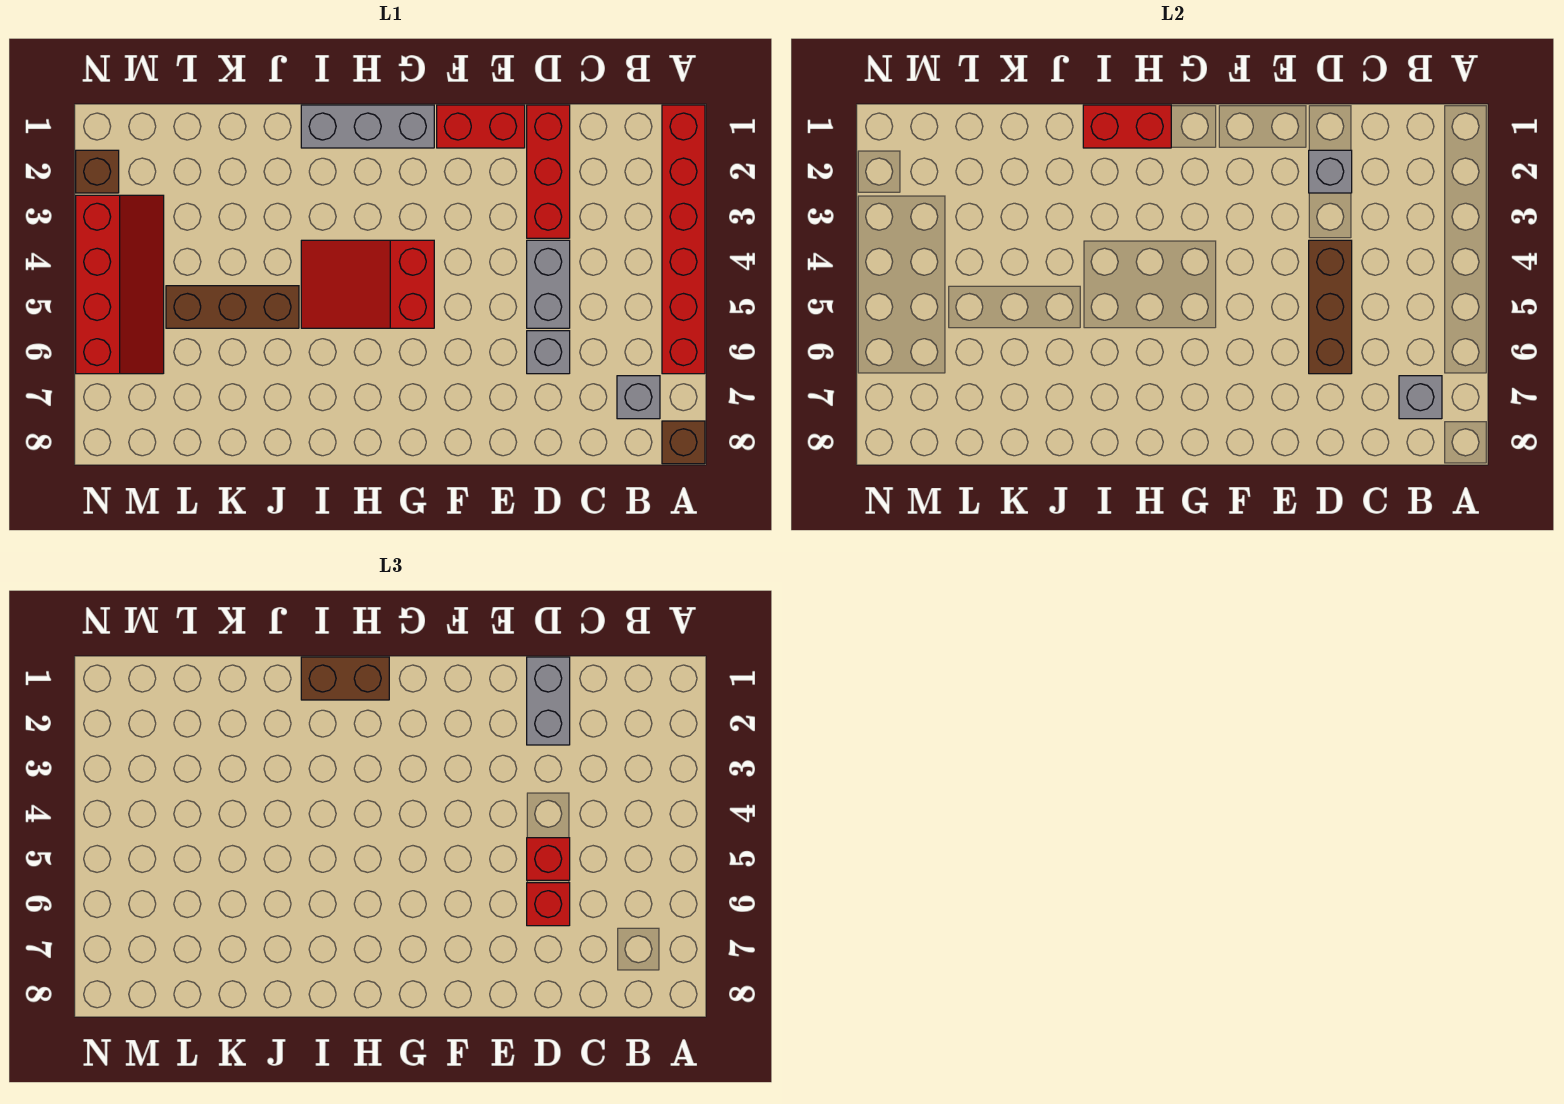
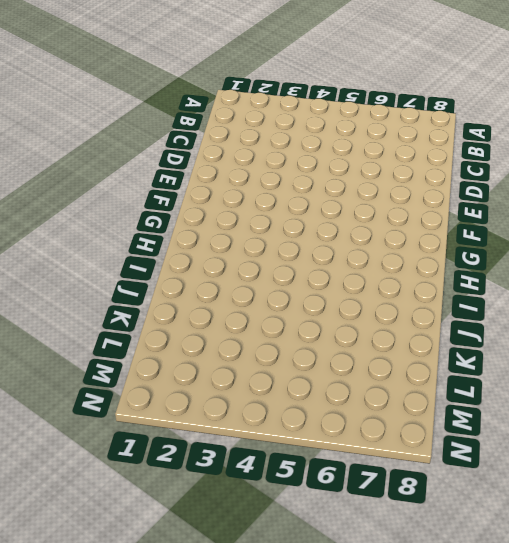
none -> red 1x6 brick [662,105,705,374]
none -> brown 1x1 brick [662,421,705,464]
none -> grey 1x1 brick [617,376,660,419]

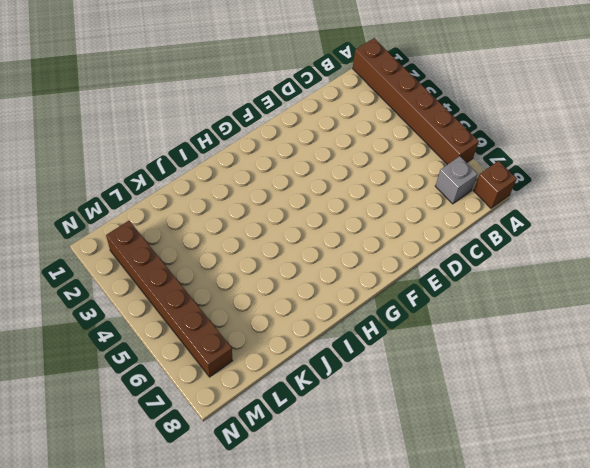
brown 1x6 brick [353,38,479,165] -> red 1x6 brick [662,105,705,374]
brown 1x6 brick [106,221,233,377] -> red 2x4 slope [76,195,164,374]
none -> red 1x3 brick [527,105,570,238]
none -> grey 1x2 brick [527,240,570,328]
none -> grey 1x1 brick [527,331,570,374]

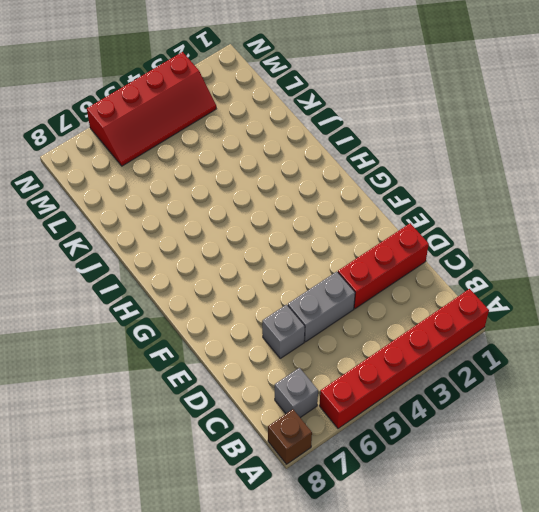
none -> red 1x2 brick [437,105,525,148]
none -> grey 1x3 brick [301,105,434,148]
none -> red 2x3 slope [301,240,434,328]

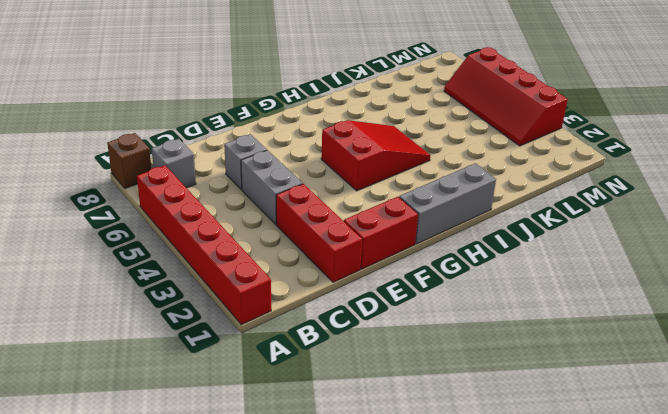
none -> brown 1x3 brick [166,286,299,328]
none -> brown 1x1 brick [76,150,119,193]
none -> grey 1x1 brick [1399,376,1442,419]

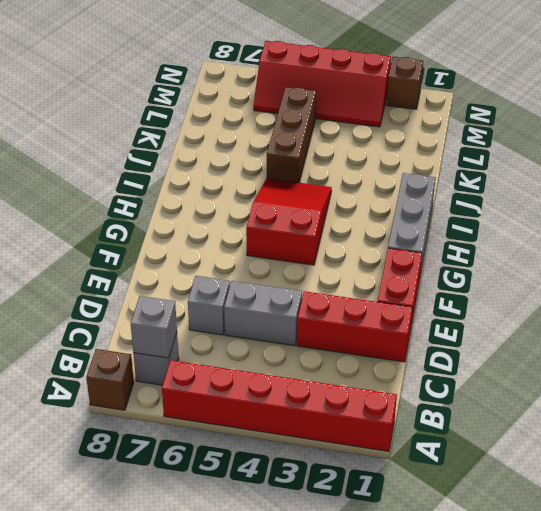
none -> grey 1x1 brick [1309,150,1352,193]
none -> brown 1x3 brick [1309,240,1352,374]
none -> red 1x2 brick [1083,105,1171,148]

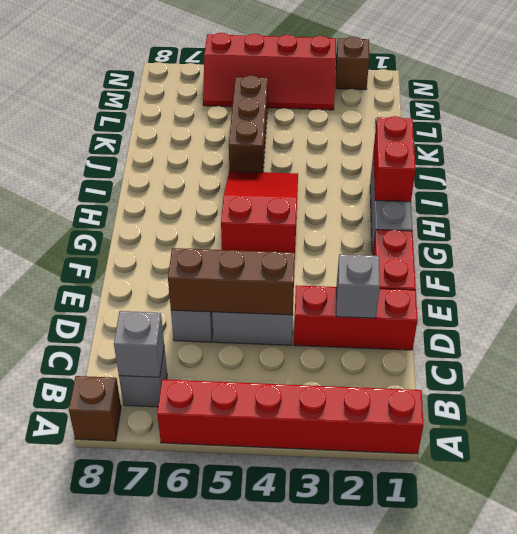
none -> grey 1x2 brick [527,657,570,745]
none -> red 1x1 brick [527,838,570,880]
none -> red 1x1 brick [527,883,570,926]

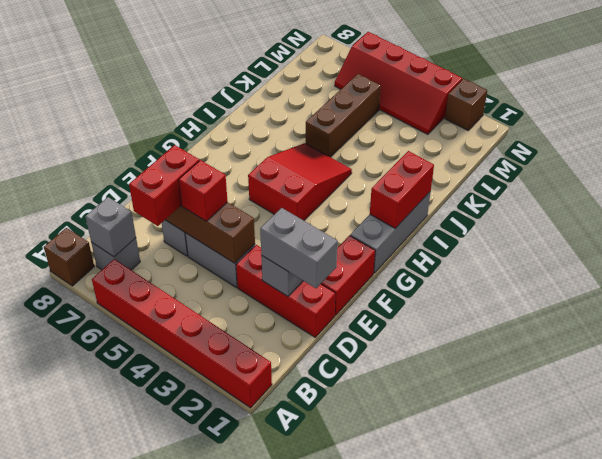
red 1x2 brick [129,145,199,226] -> red 1x1 brick [527,883,570,926]
none -> brown 1x2 brick [301,657,389,700]

